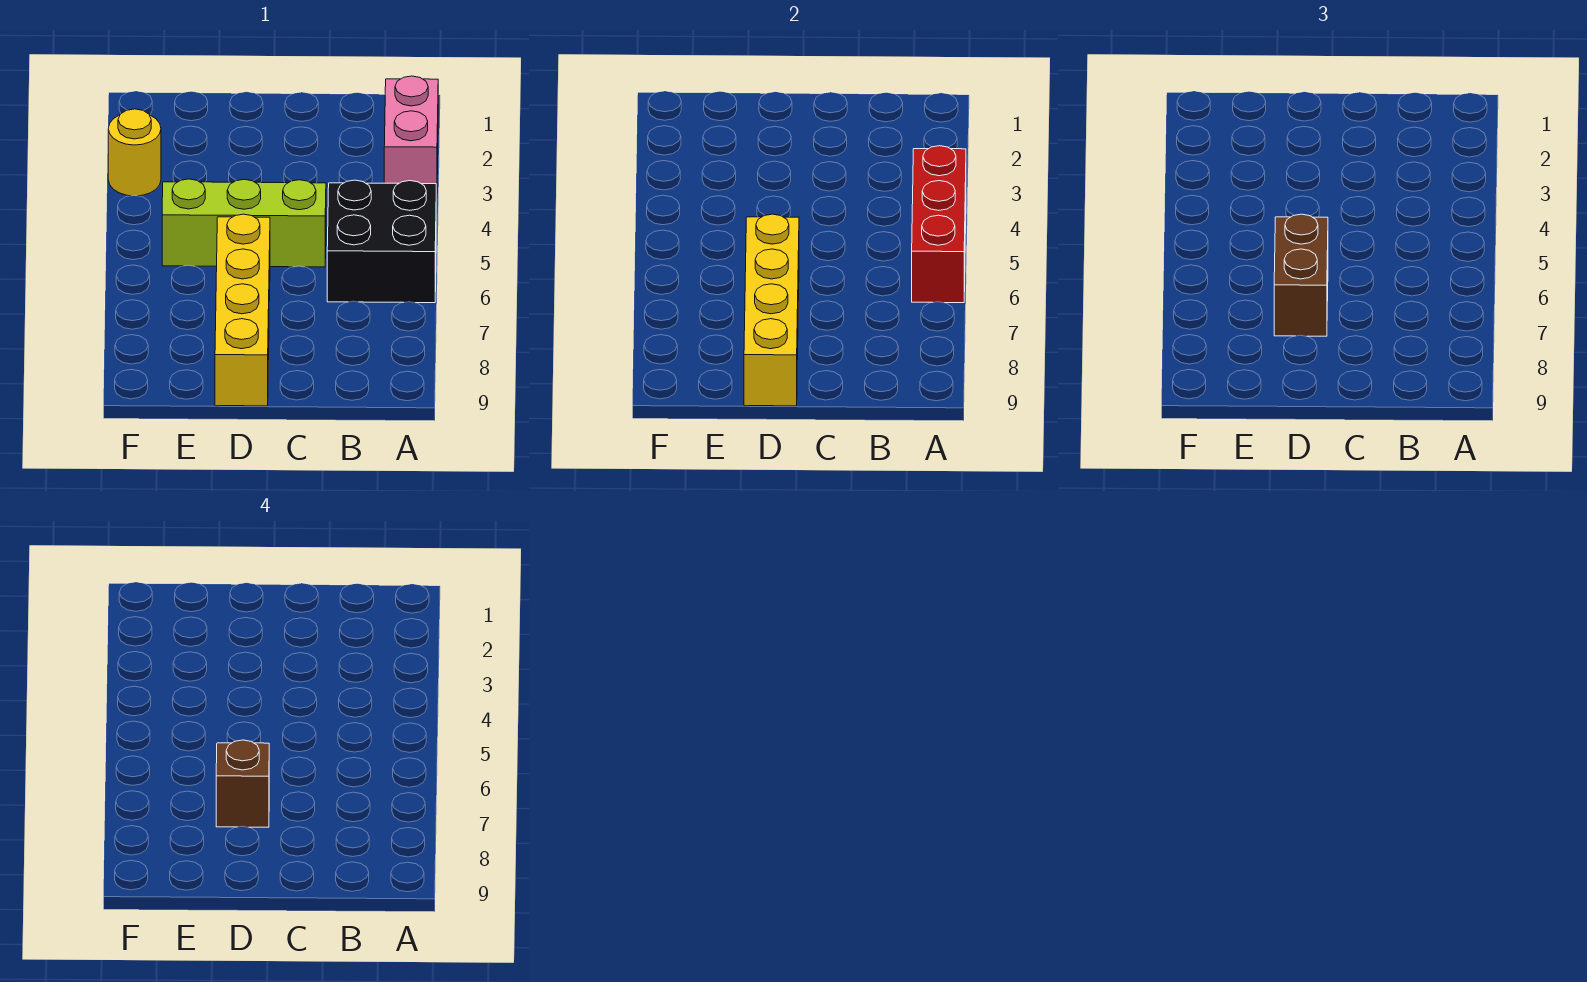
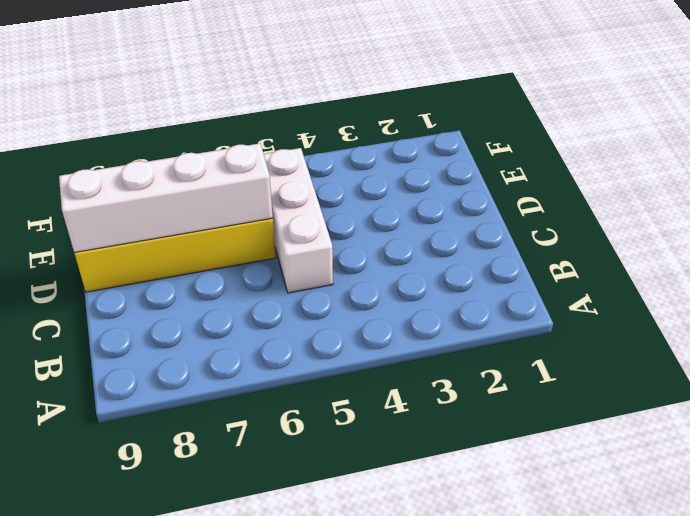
white 1x3 brick [264,148,333,293] -> lime 1x3 brick [162,179,326,267]
white 1x4 brick [59,143,273,253] -> yellow 1x4 brick [744,214,799,406]
none -> pink 1x2 brick [384,76,438,198]
none -> black 2x2 brick [327,180,436,303]

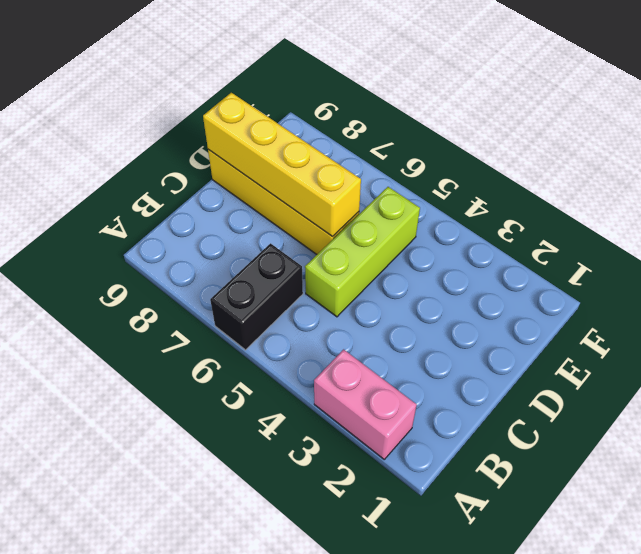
black 1x2 brick [210,243,303,350] -> black 2x2 brick [327,180,436,303]
none -> yellow 1x1 round brick [108,109,161,196]
none -> red 1x3 brick [912,146,966,303]

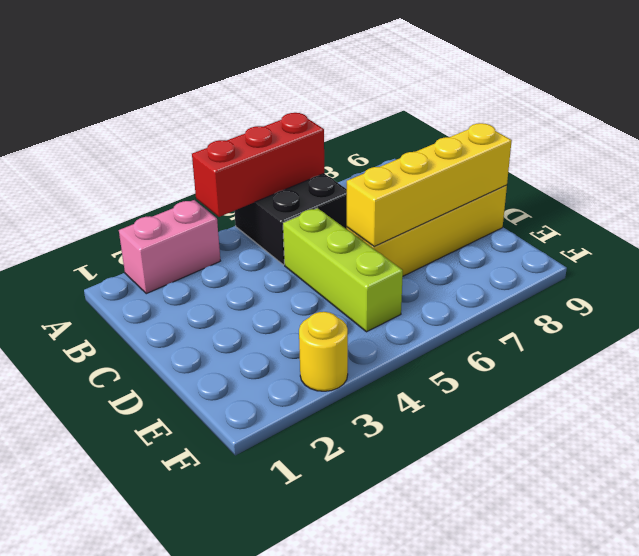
none -> brown 1x2 brick [1274,214,1328,336]
none -> brown 1x1 brick [216,740,269,827]

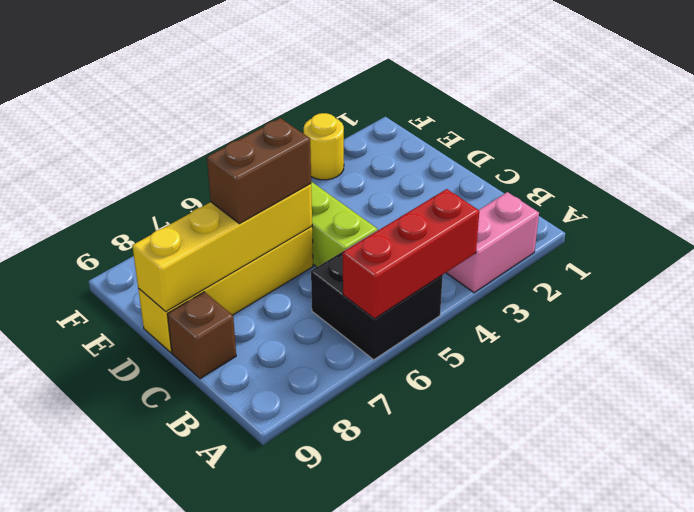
brown 1x1 brick [167,292,236,379] -> brown 1x1 brick moved to [216,740,269,827]

